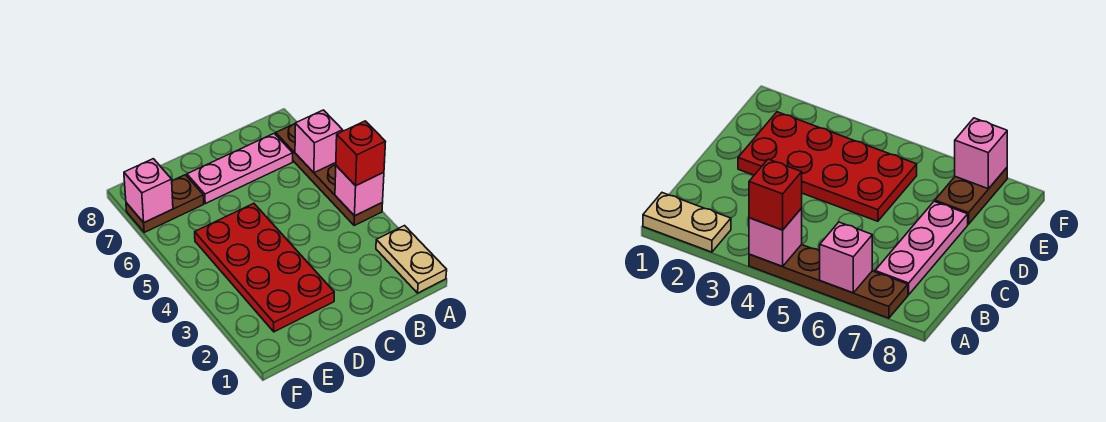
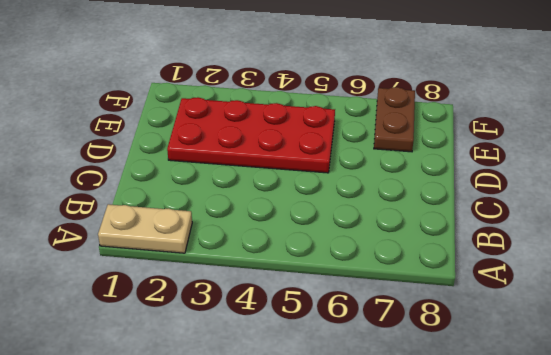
none -> brown 1x4 plate [276,124,383,226]
none -> pink 1x3 plate [187,133,293,204]

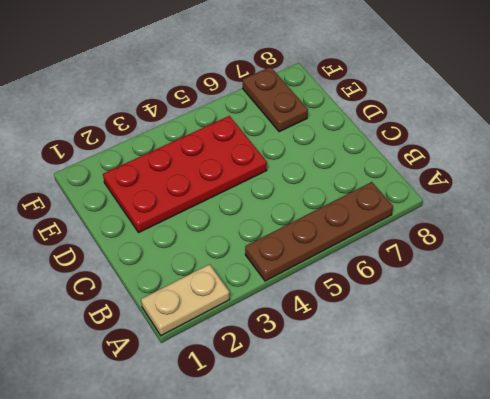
none -> pink 1x3 plate [187,133,293,204]
none -> pink 1x1 brick [335,166,384,216]

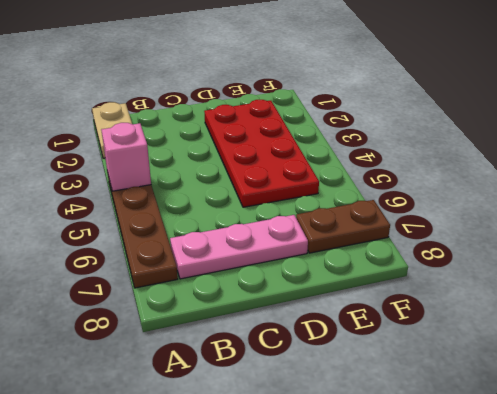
none -> pink 1x1 brick [295,110,343,173]
none -> pink 1x1 brick [124,159,173,223]

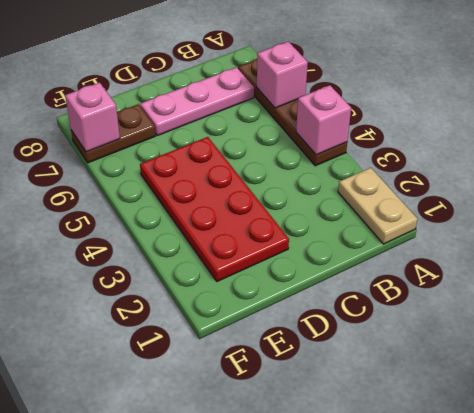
none -> red 1x1 brick [336,121,386,186]

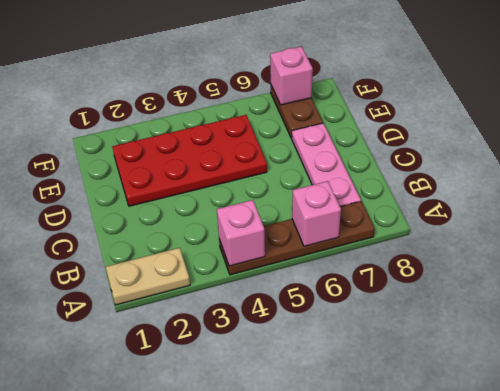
none -> red 1x1 brick [336,121,386,186]

